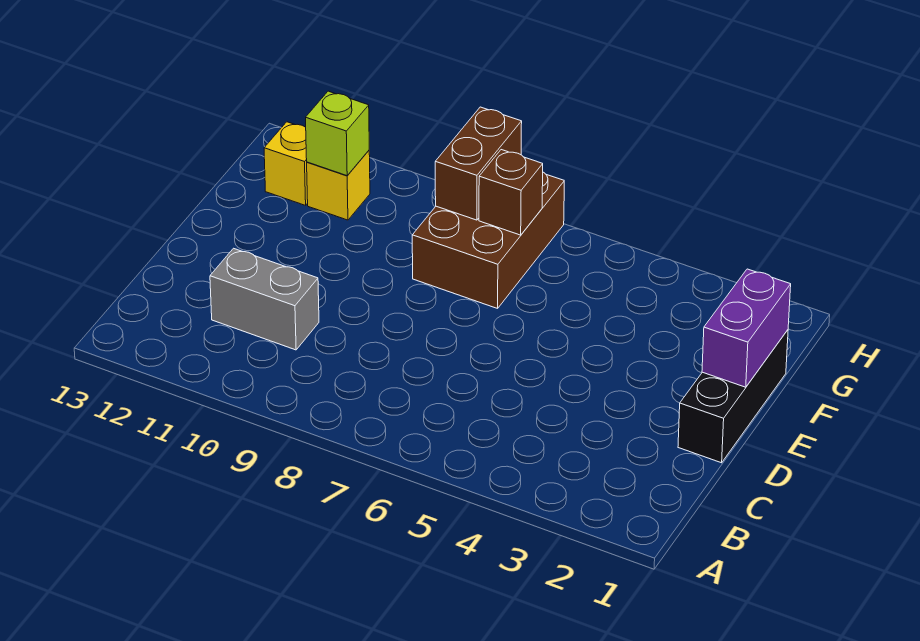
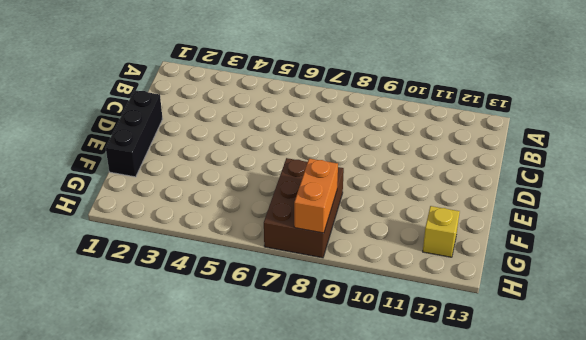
orange 1x2 brick [294,158,338,233] -> brown 1x2 brick [435,107,522,220]
none -> grey 1x2 brick [210,248,319,350]
none -> yellow 1x1 brick [307,151,370,220]

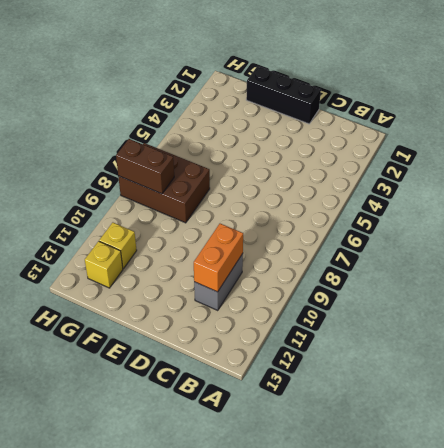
orange 1x2 brick [194,224,243,292] -> none
none -> purple 1x2 brick [702,269,791,387]
none -> brown 1x1 brick [479,150,543,235]

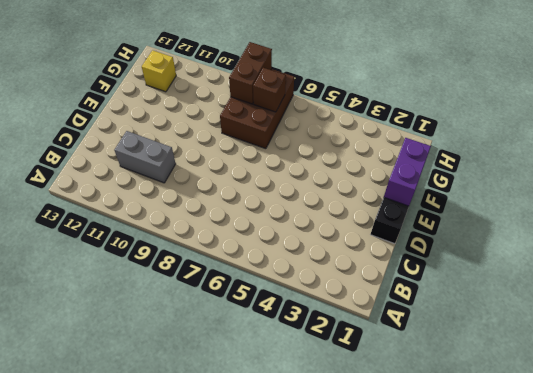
none -> yellow 1x1 brick [307,151,370,220]
none -> lime 1x1 brick [306,91,369,176]

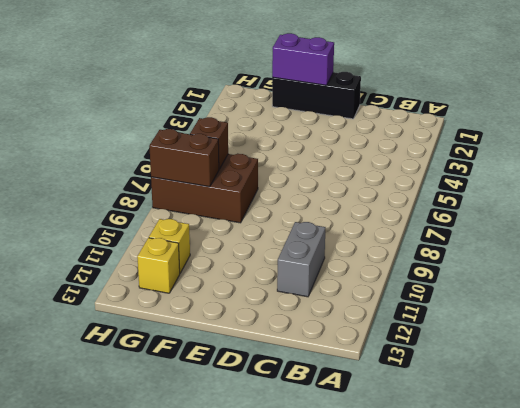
none -> lime 1x1 brick [306,91,369,176]

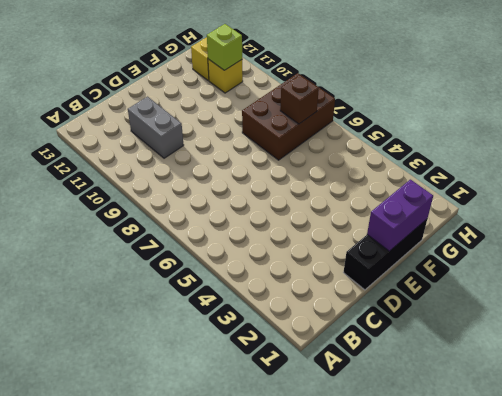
none -> brown 1x2 brick [435,107,522,220]

